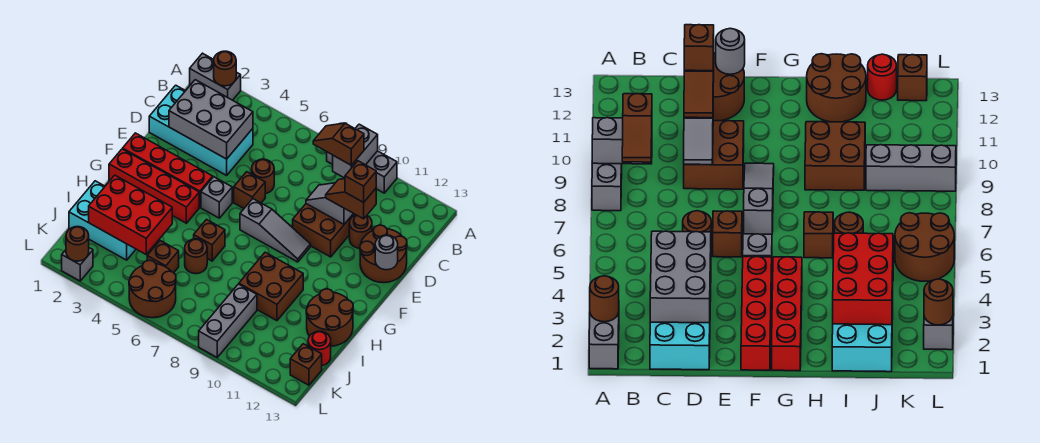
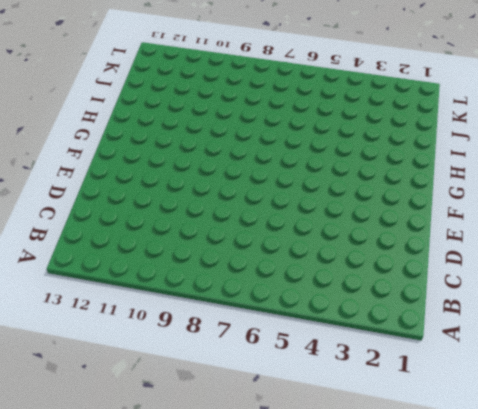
none -> grey 1x2 brick [190,53,241,100]
none -> grey 1x3 brick [327,151,397,193]
none -> cyan 2x4 brick [149,85,253,175]
none -> brown 1x1 round brick [252,159,274,194]

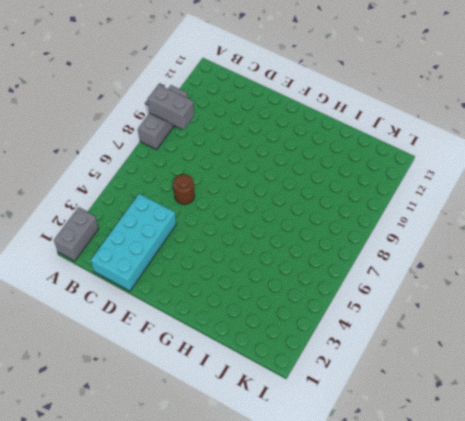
none -> brown 2x2 brick [292,204,355,257]
none -> brown 1x1 round brick [349,215,372,248]
none -> brown 2x2 round brick [360,225,407,283]
none -> brown 1x1 brick [234,172,265,208]

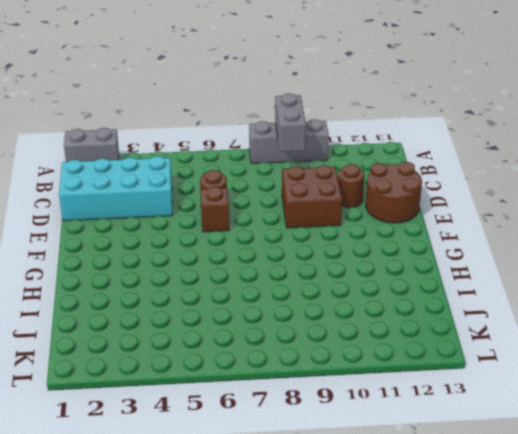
none -> red 1x4 brick [123,133,213,207]
none -> grey 1x1 brick [201,177,232,218]
none -> grey 1x3 slope [240,199,311,262]
none -> red 1x4 brick [109,149,199,223]

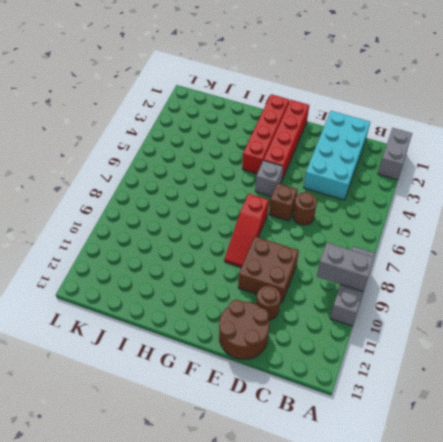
red 1x3 slope [224,194,269,267] -> grey 1x3 slope [240,199,311,262]
none -> brown 1x1 brick [194,220,225,261]
none -> brown 2x2 brick [239,252,303,321]
none -> brown 2x2 round brick [306,289,353,346]
none -> cyan 2x3 brick [69,181,136,260]

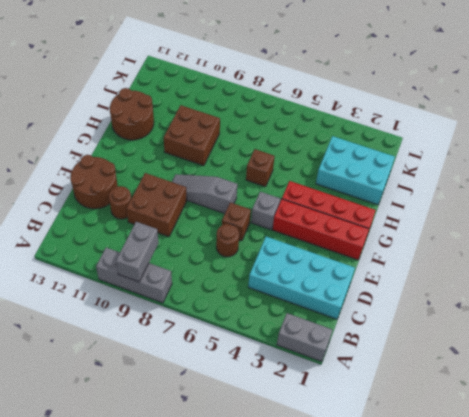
none -> brown 1x1 round brick [185,239,207,274]
none -> brown 1x1 brick [147,241,179,273]
none -> grey 1x3 brick [199,284,257,357]
none -> red 1x1 round brick [308,331,331,366]

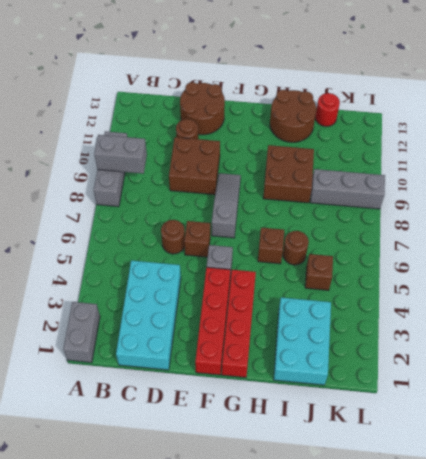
none -> brown 2x2 round brick [129,260,176,318]
none -> brown 1x1 brick [290,344,322,385]
none -> grey 1x1 brick [62,248,93,281]
none -> brown 1x1 round brick [214,51,236,86]

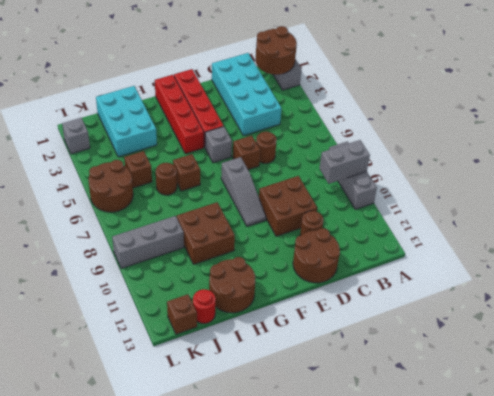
brown 2x2 round brick [256,26,297,75] -> brown 1x1 round brick [214,51,236,86]
none -> grey 2x3 brick [169,80,253,159]
none -> grey 1x2 slope [306,183,353,224]
none -> grey 1x1 round brick [375,235,398,270]
none -> red 2x3 brick [89,175,172,254]

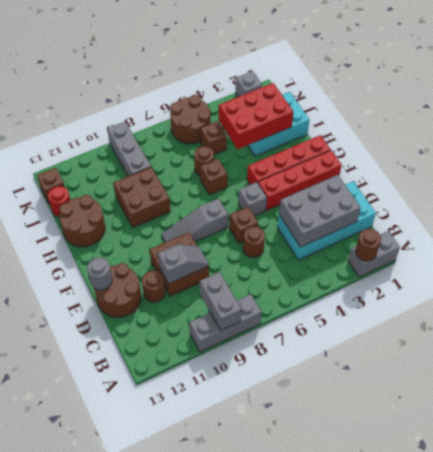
none -> brown 1x1 round brick [66,227,89,261]
none -> brown 1x2 slope [313,123,364,165]
none -> brown 1x2 slope [326,178,376,219]
none -> brown 1x1 brick [345,161,376,202]

